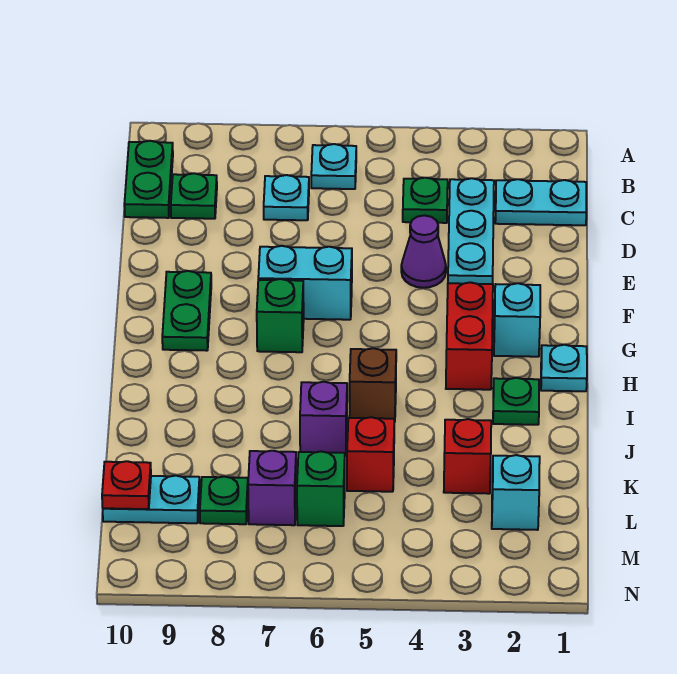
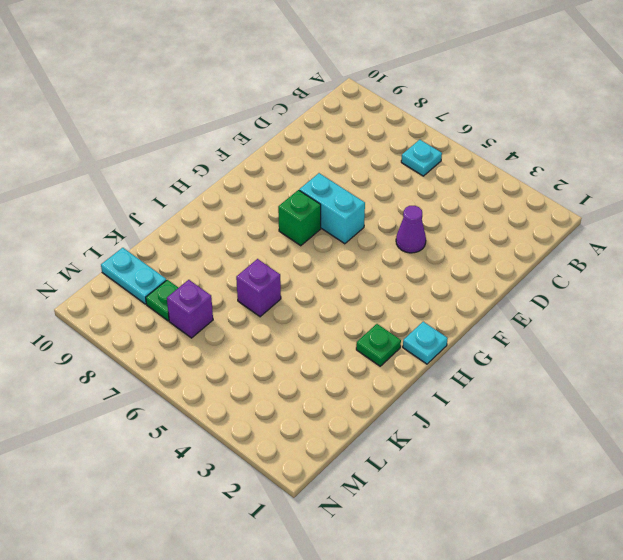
none -> green 1x2 plate [124,141,173,218]
none -> cyan 1x2 plate [495,179,586,225]
none -> cyan 1x3 plate [448,178,494,284]

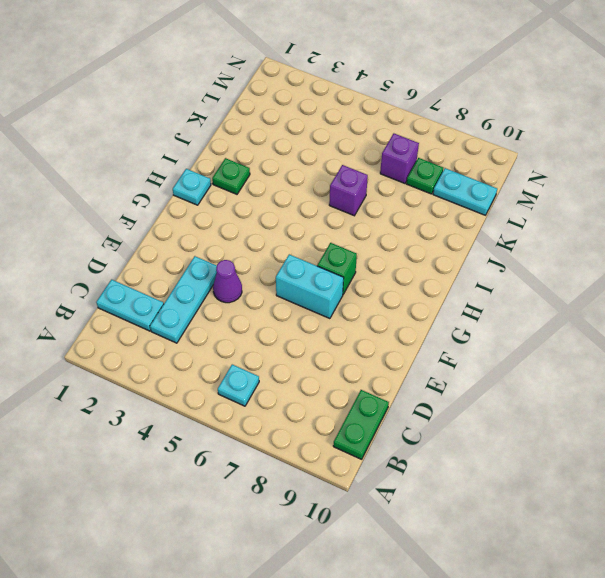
none -> green 1x1 plate [403,178,448,223]
none -> cyan 1x1 plate [264,175,309,220]
none -> green 1x1 plate [171,173,217,219]

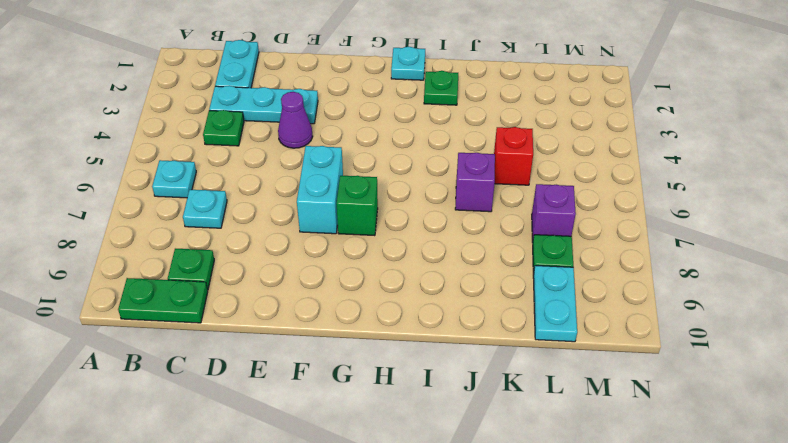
none -> green 1x2 plate [162,271,211,351]
none -> cyan 1x1 brick [494,283,540,357]
none -> red 1x2 brick [446,282,493,390]

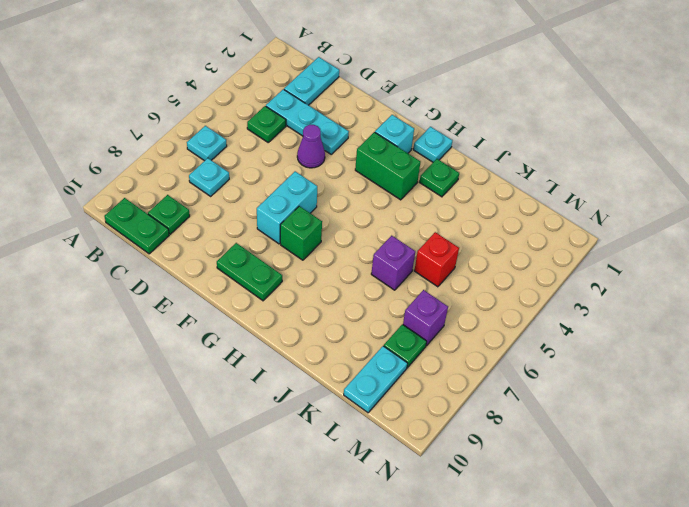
green 1x2 brick [355,132,420,200] -> red 1x2 brick [446,282,493,390]
none -> brown 1x1 brick [349,348,396,422]
none -> red 1x1 brick [444,419,491,494]
none -> cyan 1x1 brick [492,455,540,530]

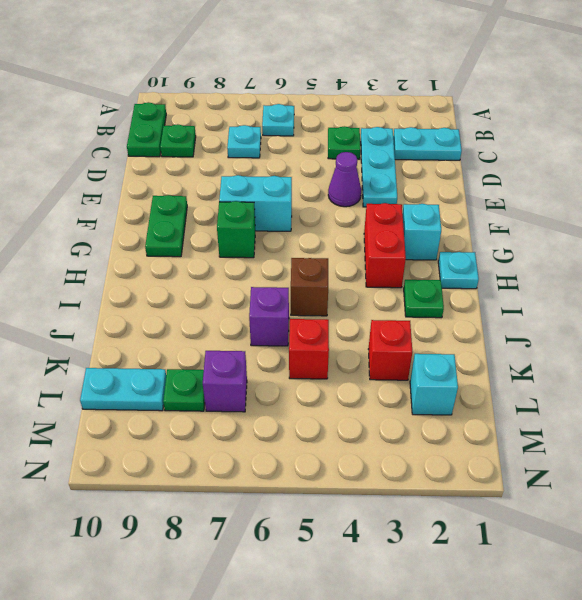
none -> green 1x1 brick [297,451,345,526]
none -> red 1x1 plate [102,461,151,509]

